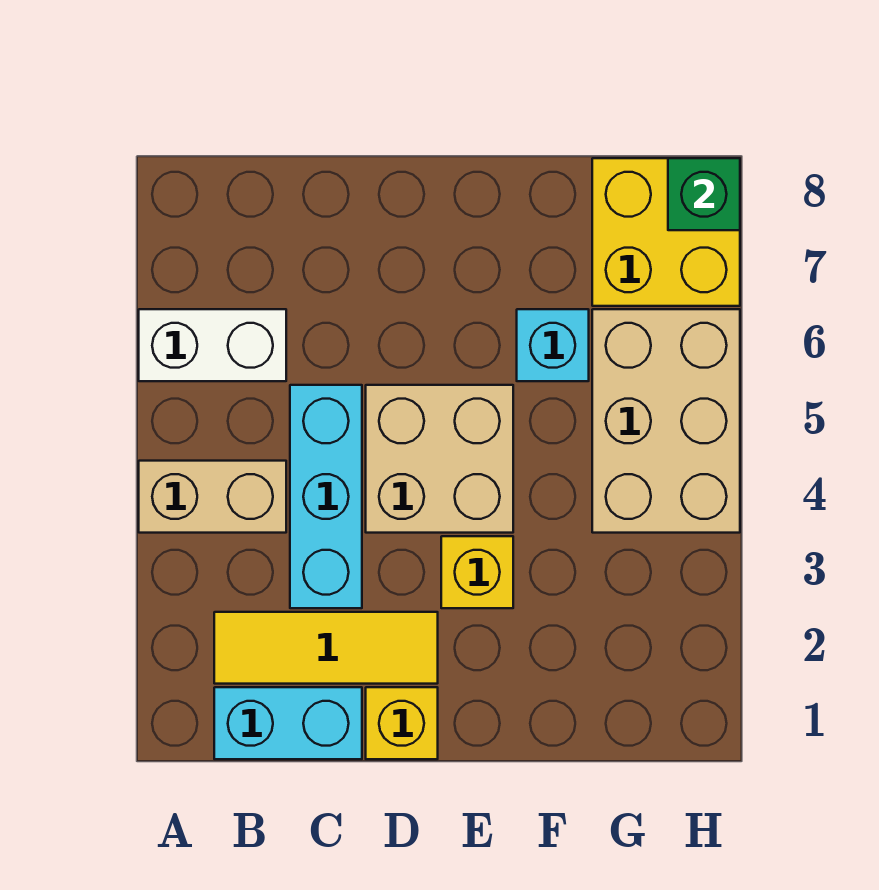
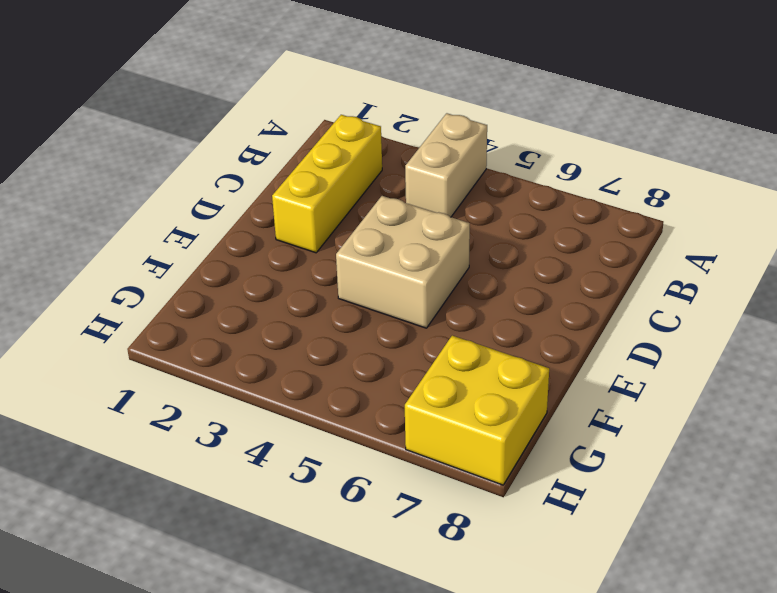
yellow 1x3 brick [272,115,382,253] -> yellow 1x3 tile [214,612,438,684]
none -> white 1x2 brick [139,309,286,381]
none -> cyan 1x2 brick [214,687,362,759]
none -> cyan 1x3 brick [290,385,362,608]

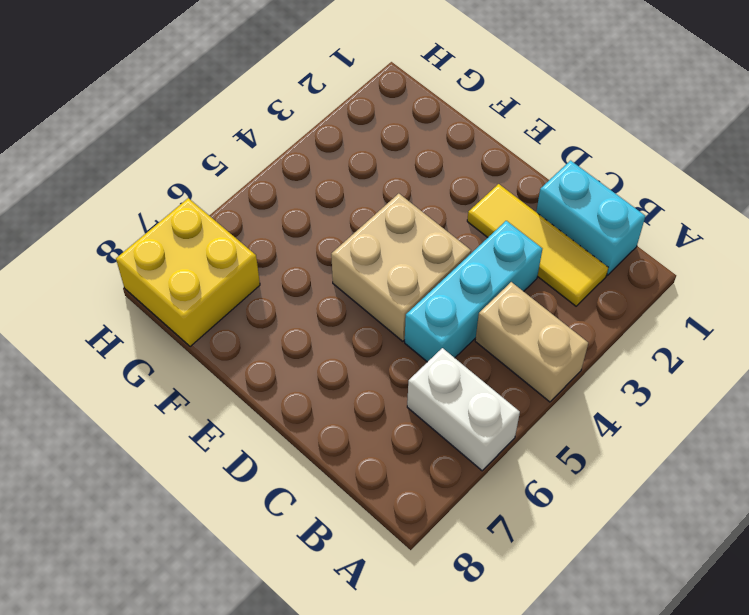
none -> yellow 1x1 brick [366,687,438,759]
none -> yellow 1x1 brick [441,536,513,608]
none -> cyan 1x1 brick [517,309,589,381]

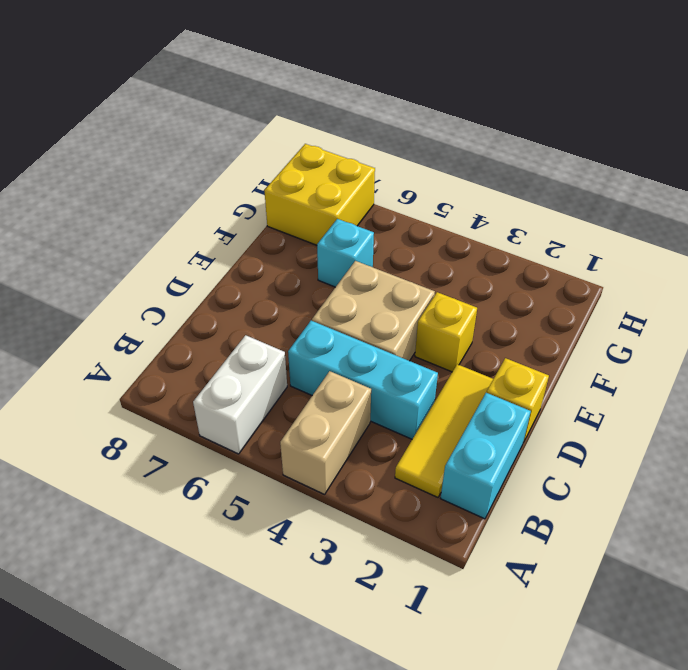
none -> tan 2x3 brick [592,309,740,533]
none -> green 1x1 brick [668,158,740,230]

